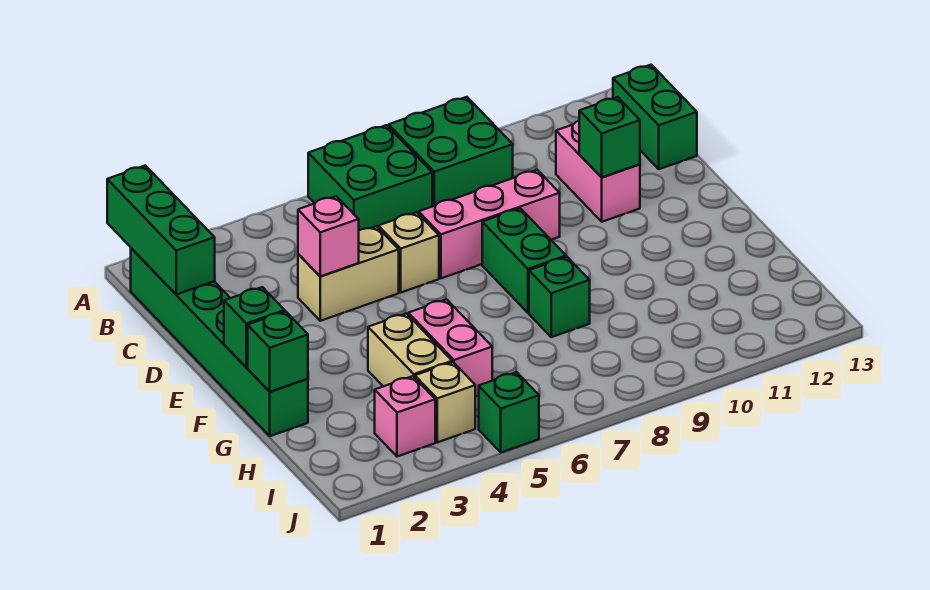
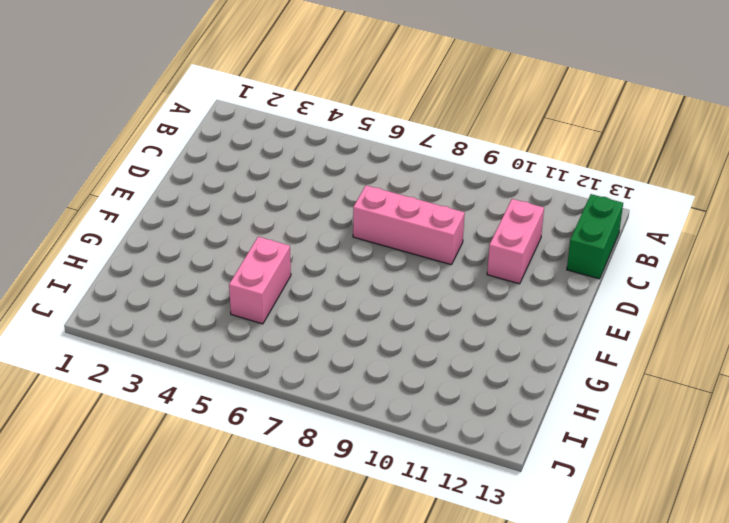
none -> green 2x2 brick [308,125,432,230]
none -> green 2x2 brick [389,97,513,206]
none -> green 1x6 brick [131,248,308,436]

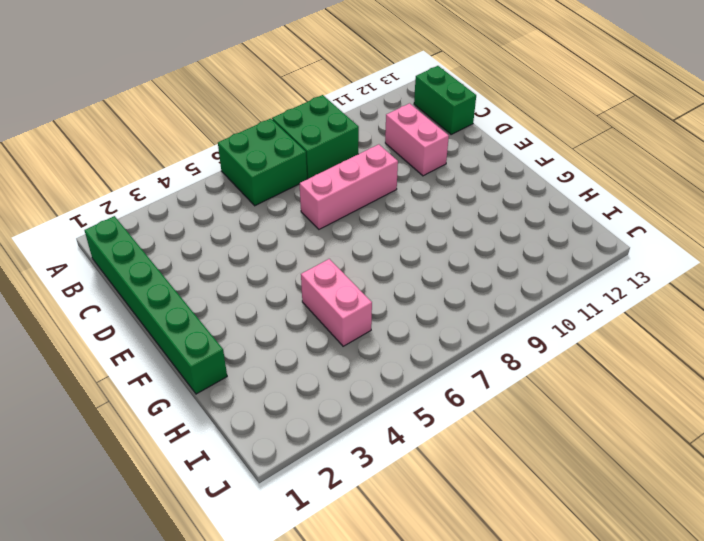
none -> tan 1x2 brick [298,226,399,321]
none -> tan 1x1 brick [378,212,439,292]
none -> green 1x2 brick [482,208,566,313]

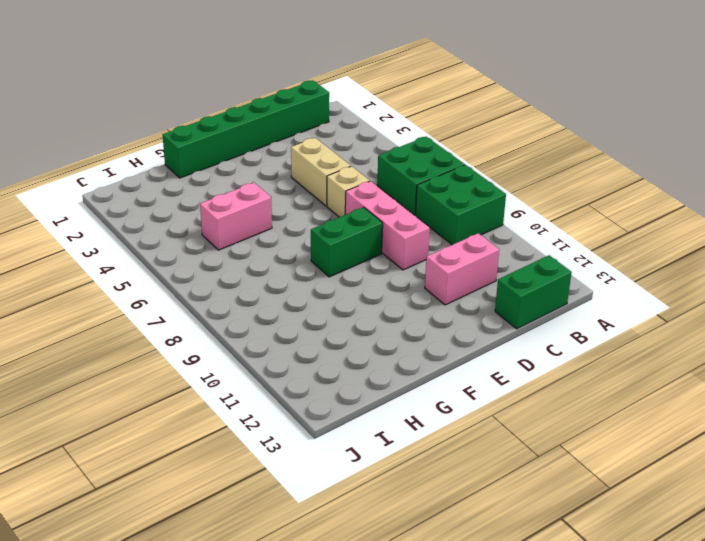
none -> tan 1x2 brick [368,313,452,386]
none -> green 1x1 brick [529,257,590,337]
none -> pink 1x1 brick [375,376,435,457]

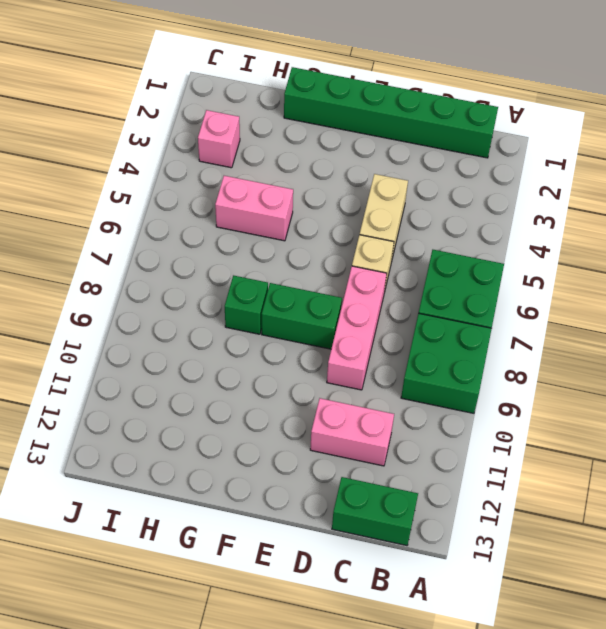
none -> tan 1x2 brick [368,313,452,386]
none -> tan 1x1 brick [415,362,475,442]
none -> green 1x1 brick [479,372,539,452]

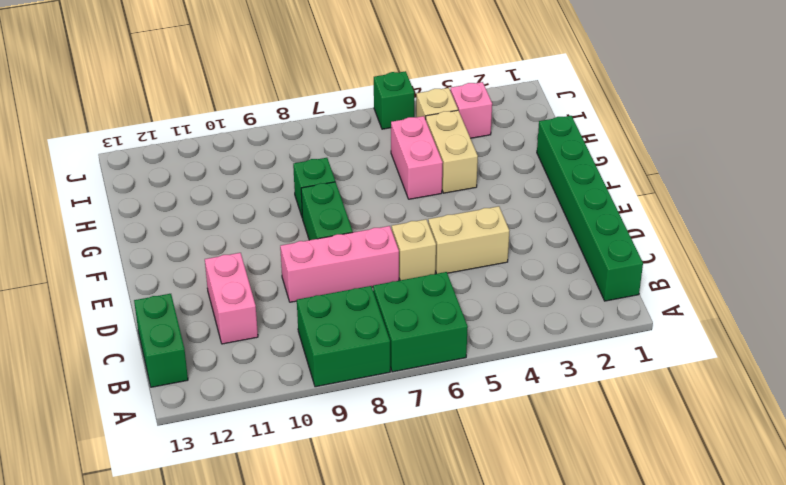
none -> green 1x3 brick [107,166,215,294]
none -> pink 1x1 brick [298,196,359,276]
none -> green 1x1 brick [579,97,640,177]

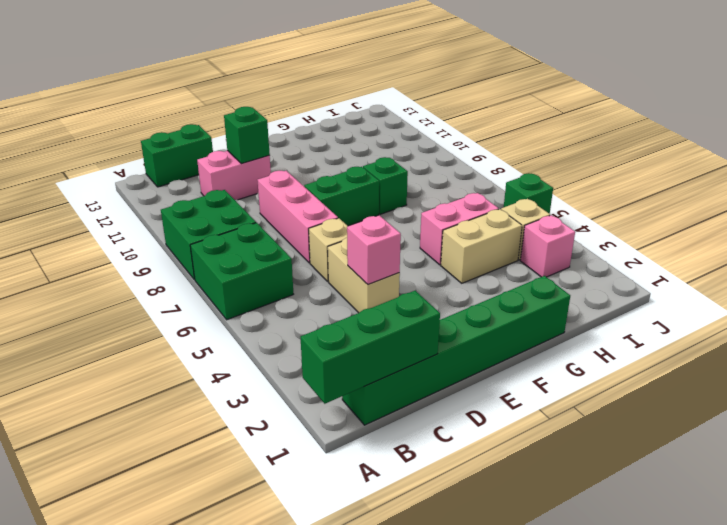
none -> green 1x1 brick [224,287,285,367]
none -> green 1x1 brick [248,311,308,392]

